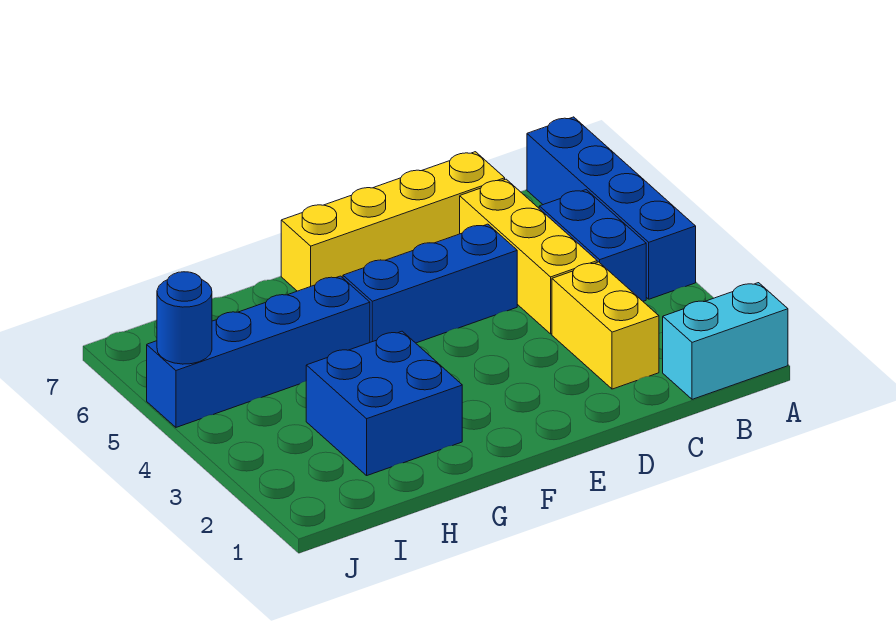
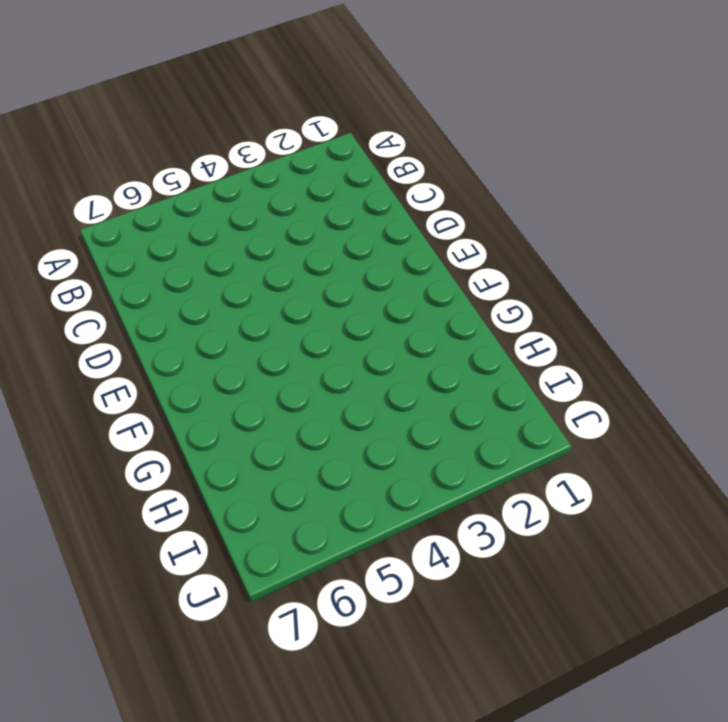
none -> cyan 1x2 brick [663,283,788,399]
none -> blue 1x4 brick [527,117,696,299]

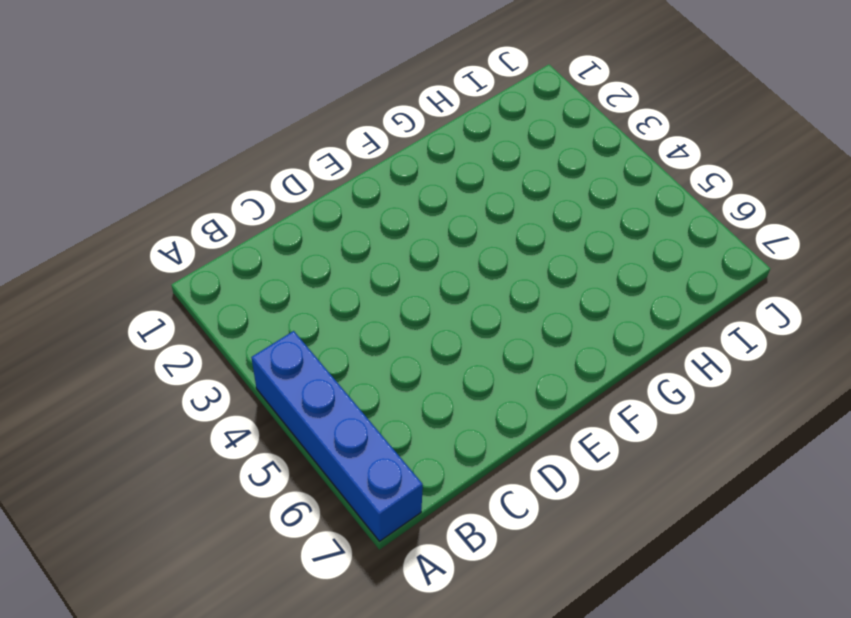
none -> cyan 1x2 brick [663,283,788,399]
none -> blue 1x2 brick [539,190,646,301]

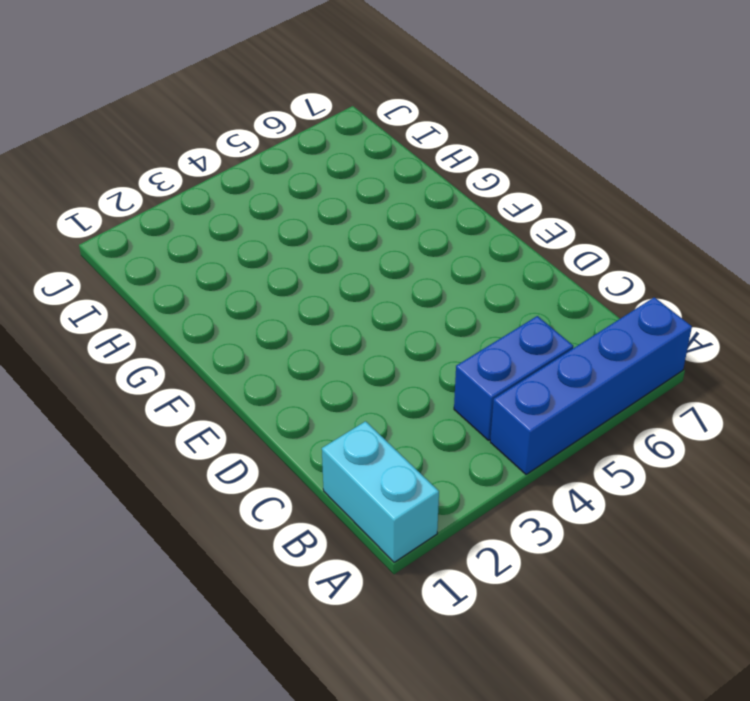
none -> yellow 1x2 brick [552,262,659,389]
none -> yellow 1x3 brick [460,179,597,334]

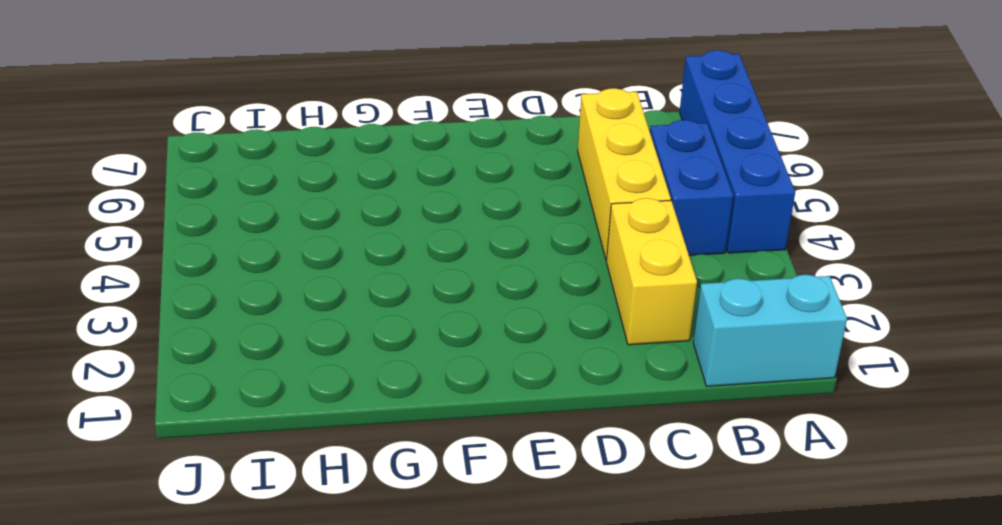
none -> yellow 1x4 brick [281,152,505,291]
none -> blue 1x3 brick [343,224,517,343]

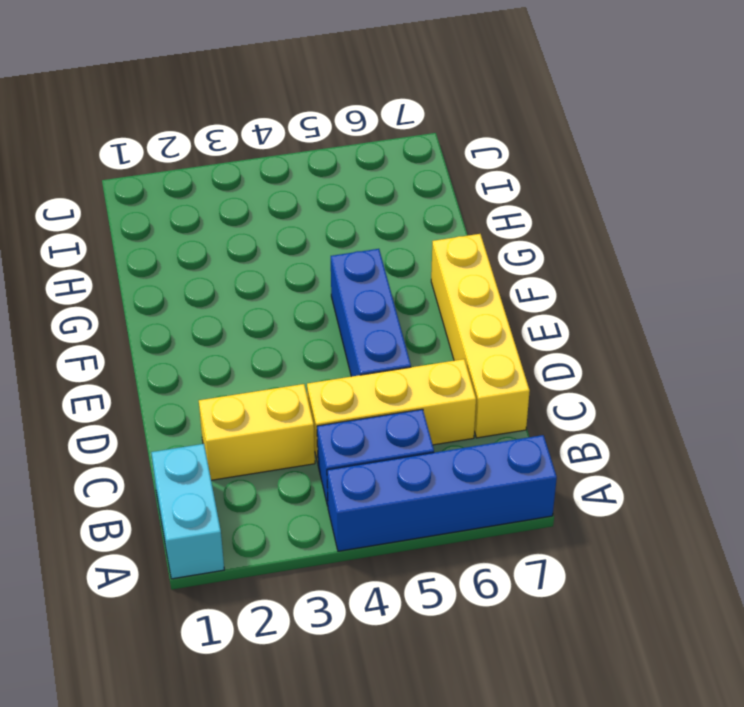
none -> blue 2x2 brick [306,331,462,475]
none -> blue 1x4 brick [147,276,370,427]

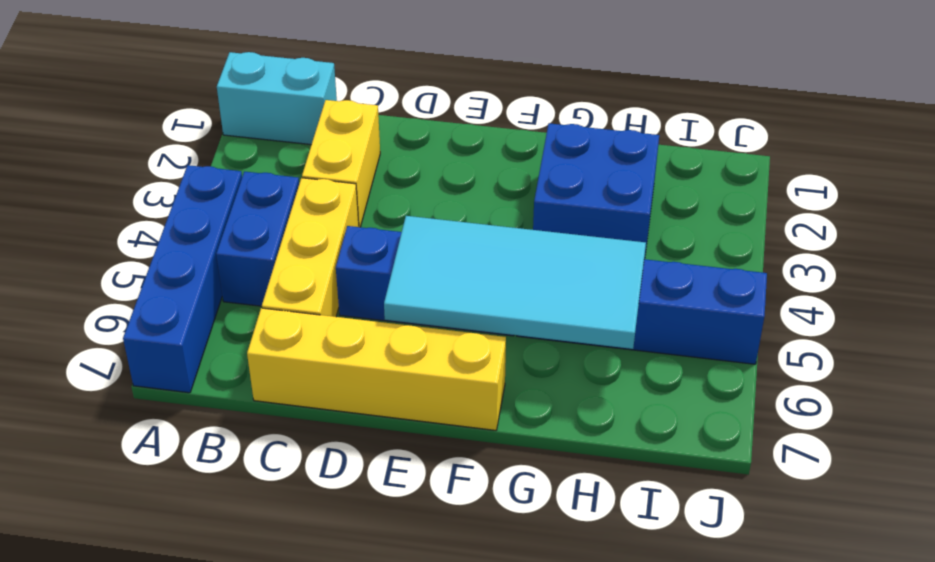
cyan 2x4 tile [384,216,646,349] -> none
none -> blue 1x1 round brick [157,272,212,364]

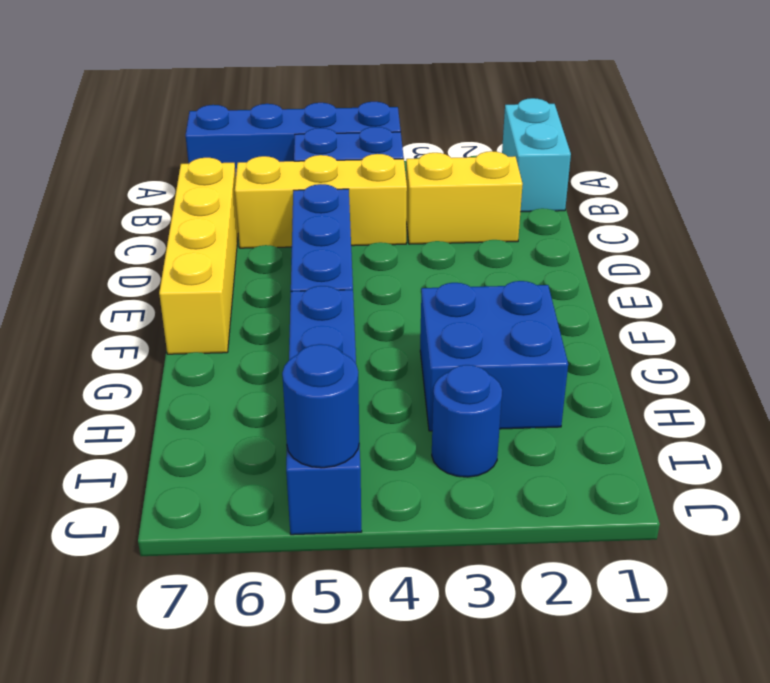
blue 1x1 round brick [432,365,502,477] -> none

